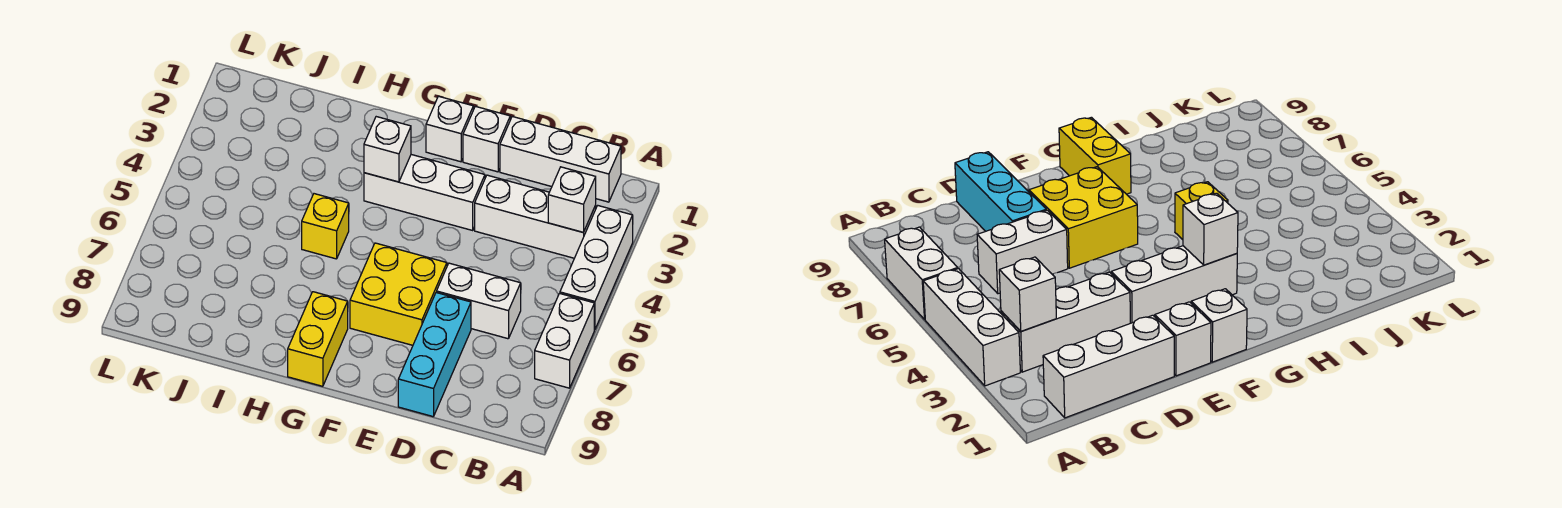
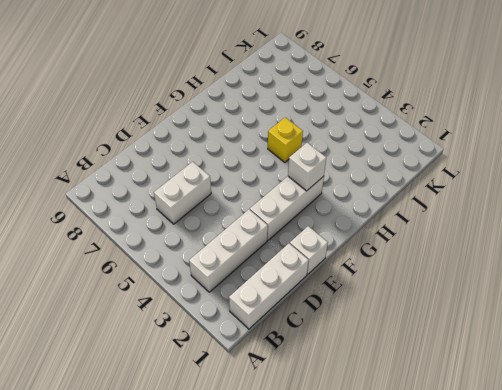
none -> white 1x3 brick [560,206,633,330]
none -> white 1x2 brick [535,293,594,388]
none -> cyan 1x3 brick [398,292,471,417]

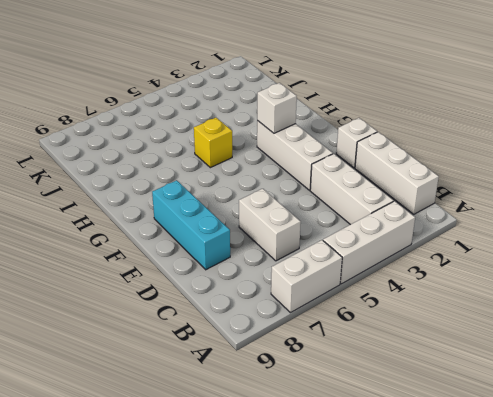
cyan 1x3 brick [152,180,230,270] -> cyan 1x3 brick turned to [398,292,471,417]
none -> yellow 2x2 brick [350,243,447,345]
none -> white 1x1 brick [426,96,473,162]
none -> yellow 1x2 brick [288,292,348,386]

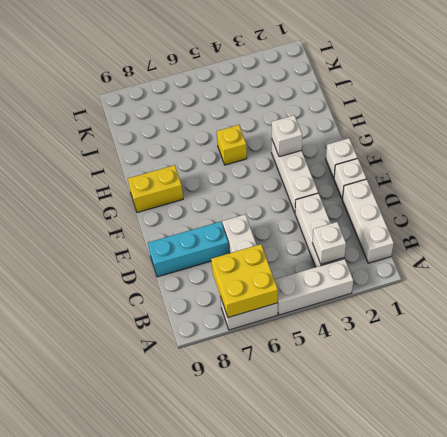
yellow 2x2 brick [211,244,278,317] -> yellow 2x2 brick moved to [350,243,447,345]

